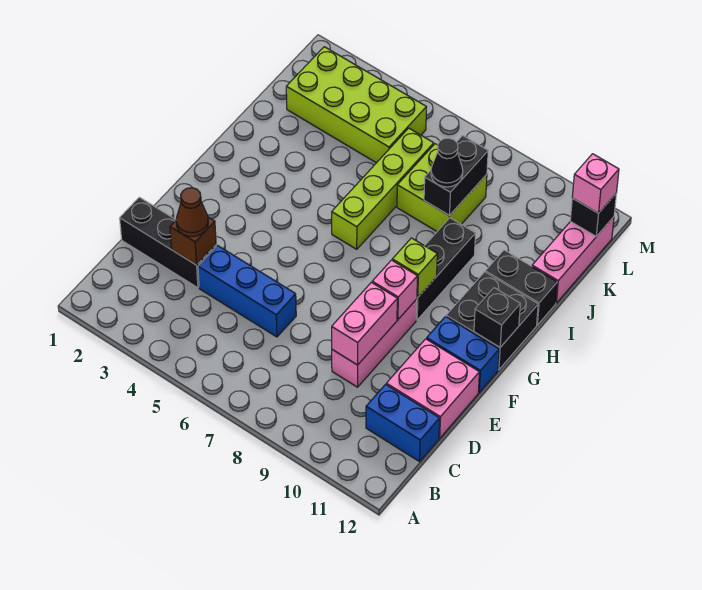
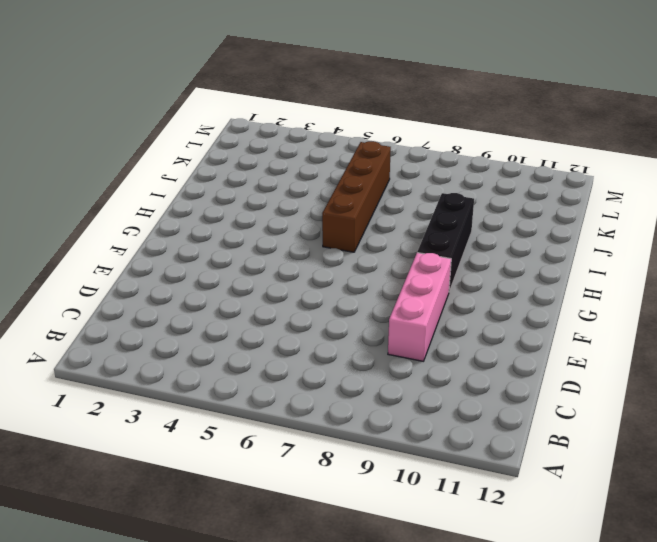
brown 1x4 brick [322,141,391,252] -> lime 1x4 brick [332,128,434,249]
none -> blue 1x2 brick [366,385,440,462]
none -> black 1x3 brick [120,197,216,288]
none -> blue 1x3 brick [198,246,296,337]

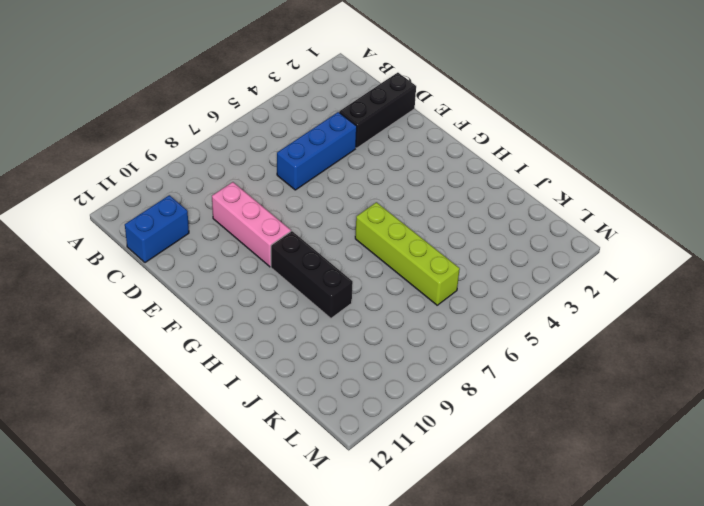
none -> pink 2x2 brick [386,339,479,438]
none -> blue 1x2 brick [427,316,499,392]
none -> black 2x2 brick [446,272,538,370]

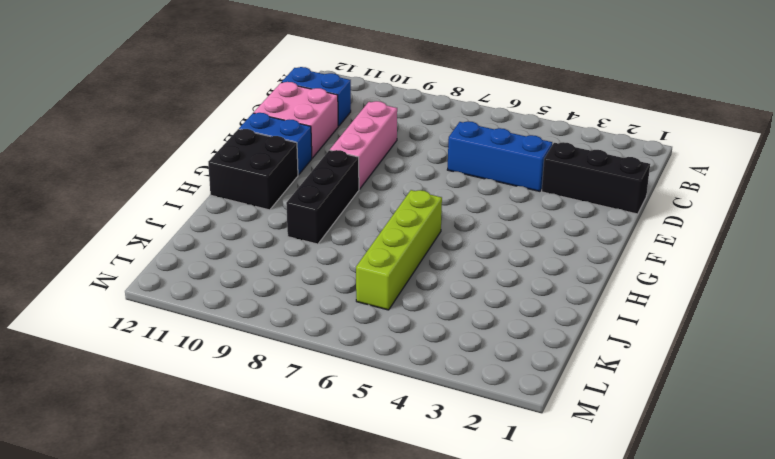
none -> black 1x2 brick [486,250,557,325]
none -> lime 2x2 brick [397,144,487,231]
none -> pink 1x3 brick [532,217,614,303]

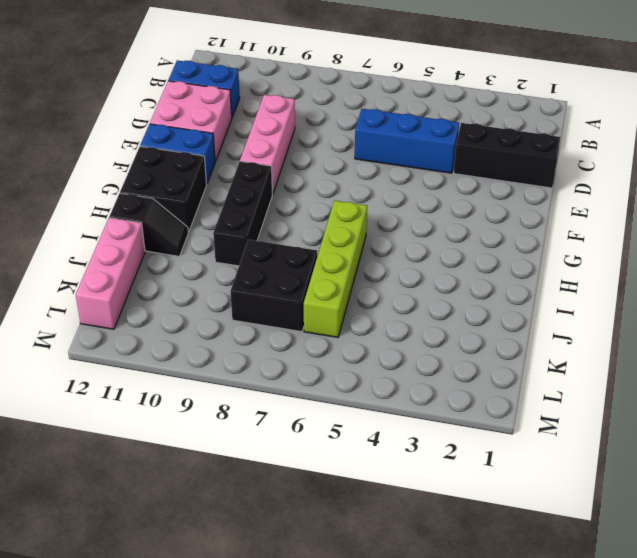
black 1x2 slope [109,193,189,256] -> black 1x2 brick [486,250,557,325]
black 2x2 brick [231,240,317,332] -> lime 2x2 brick [397,144,487,231]
none -> lime 2x4 brick [286,47,427,163]
none -> brown 1x1 brick [170,217,216,265]
none -> pink 1x2 brick [332,282,397,365]

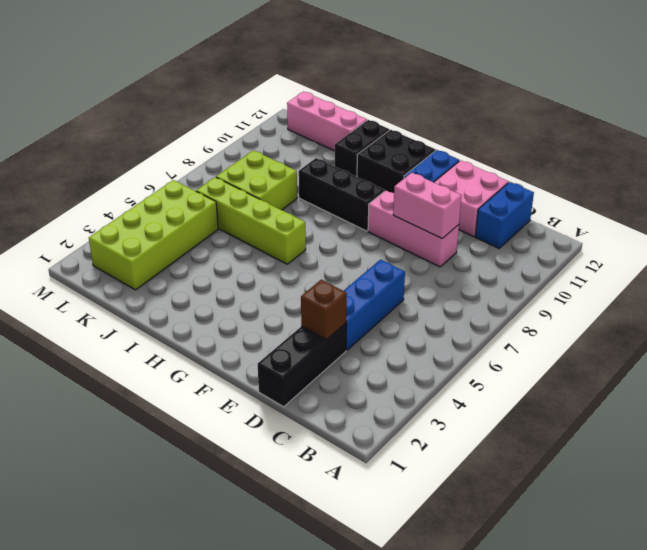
none -> pink 1x1 brick [372,260,417,320]
none -> lime 1x1 brick [392,238,437,297]
none -> black 1x1 brick [474,288,520,347]

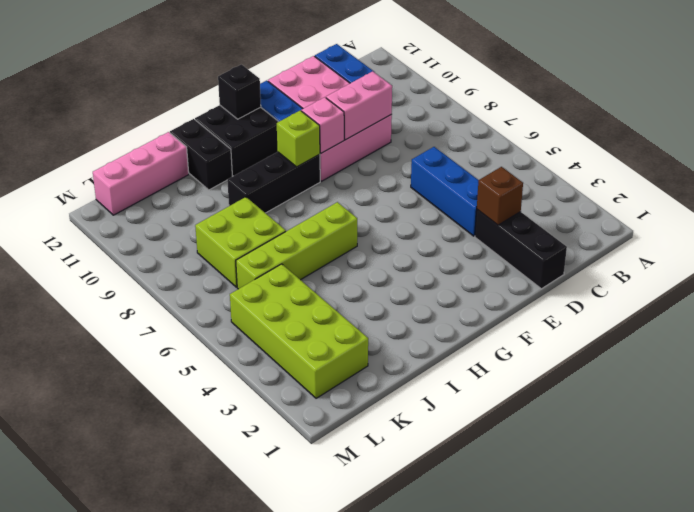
none -> black 1x2 brick [424,136,488,216]
none -> black 1x1 brick [570,193,617,236]
none -> brown 1x1 cone [176,188,208,237]

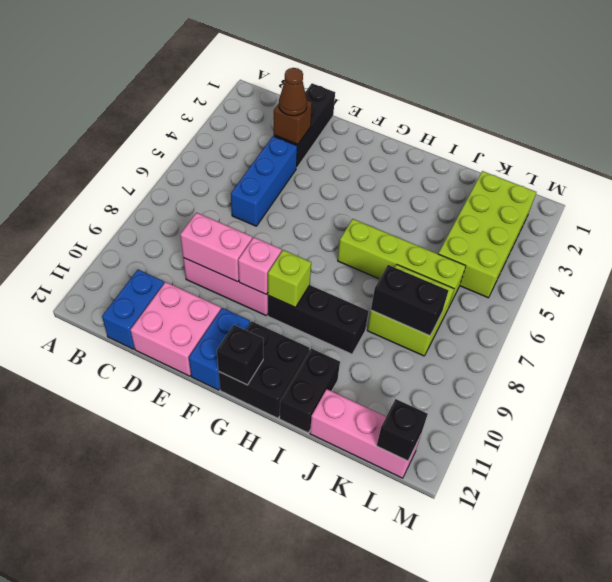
none -> black 1x1 cone [431,138,463,187]
none -> pink 1x1 brick [572,154,619,213]

